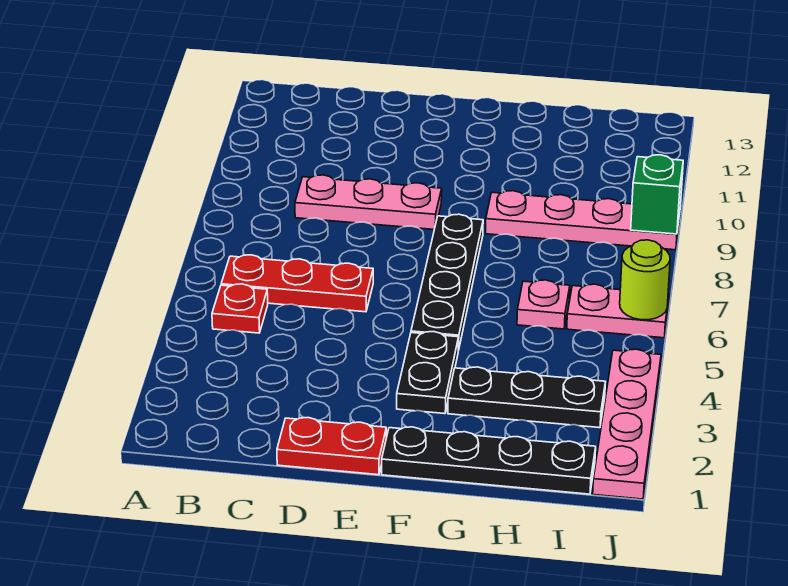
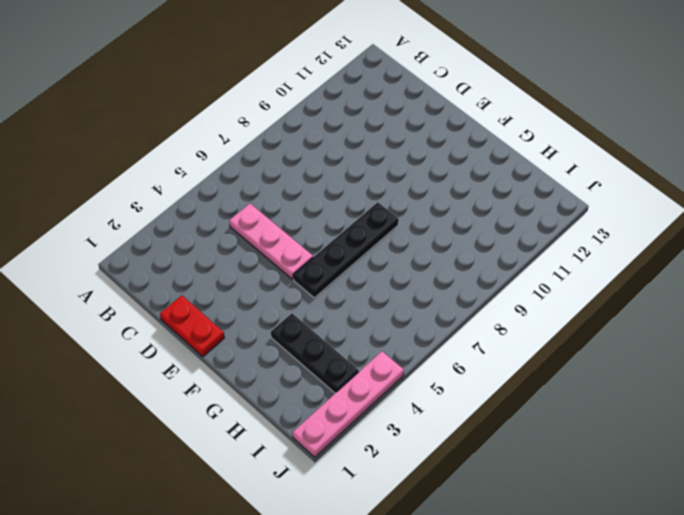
pink 1x3 plate [229,204,313,279] -> pink 1x3 plate moved to [295,175,442,229]
none -> red 1x1 plate [212,284,268,333]
none -> red 1x3 plate [221,255,373,312]
none -> black 1x4 plate [382,427,596,494]

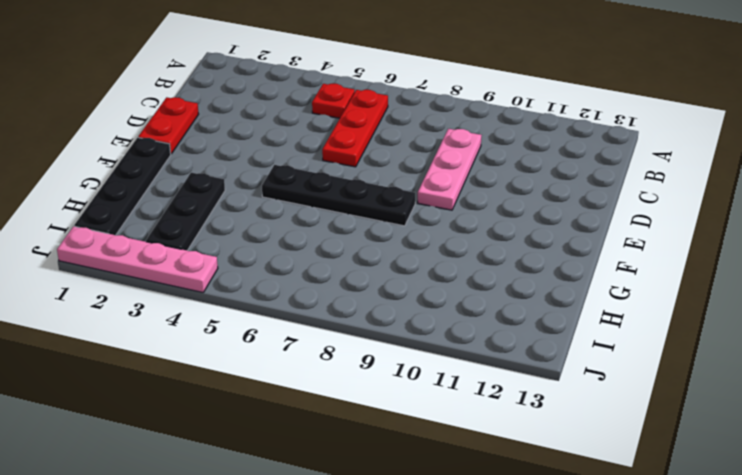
none -> black 1x2 plate [397,332,459,414]
none -> pink 1x4 plate [486,191,680,250]
none -> pink 1x1 plate [517,280,570,329]

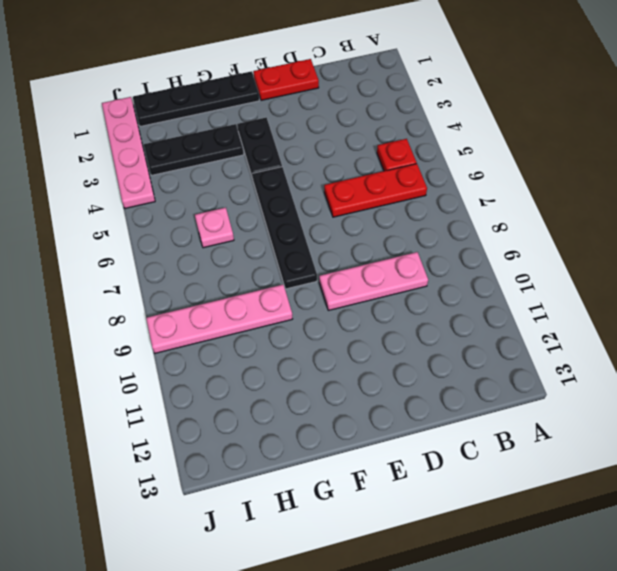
none -> pink 1x2 plate [567,284,669,338]
none -> lime 1x1 round brick [620,240,670,320]
none -> green 1x1 brick [631,155,683,234]

